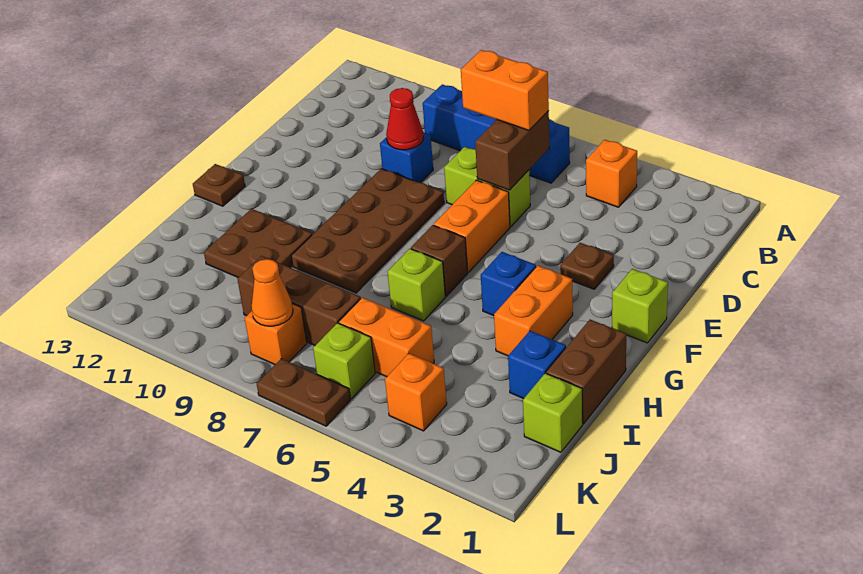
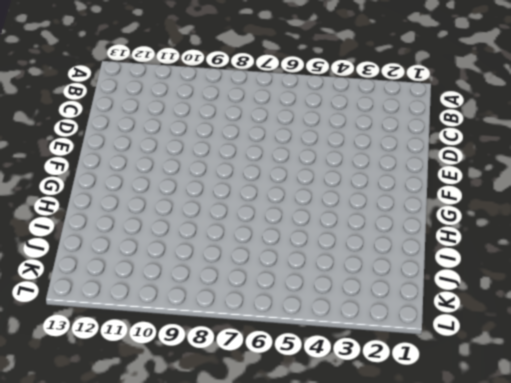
none -> orange 1x1 brick [586,140,637,207]
none -> blue 1x4 brick [423,84,570,183]
none -> lime 1x2 brick [444,147,530,227]

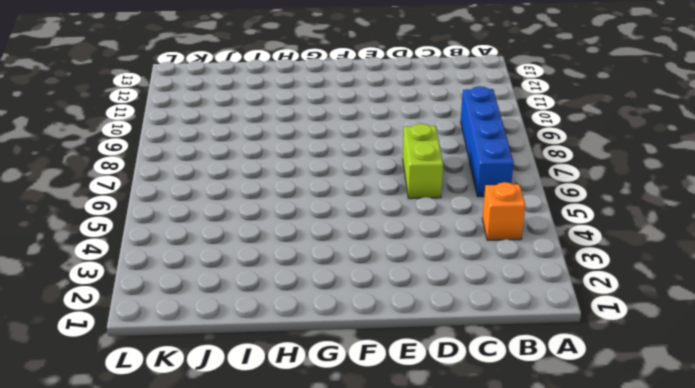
none -> blue 1x1 brick [380,132,433,183]
none -> brown 1x1 plate [560,243,614,289]
none -> orange 1x2 brick [434,180,510,273]

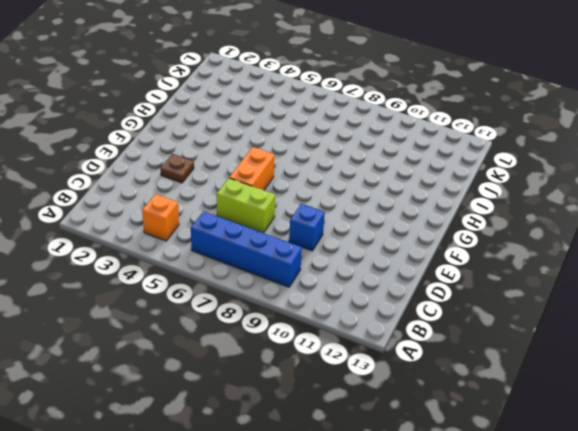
none -> brown 2x4 plate [291,169,444,293]
none -> lime 1x1 brick [612,269,668,343]
none -> orange 1x2 brick [494,265,573,356]

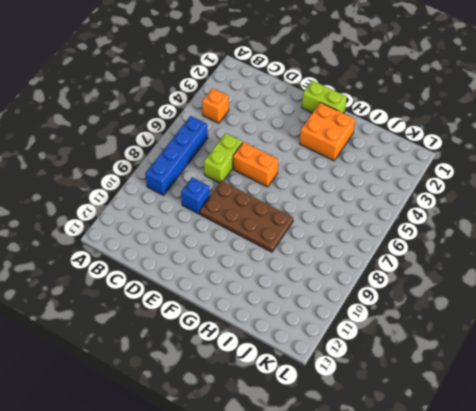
lime 1x2 brick [302,81,347,113] -> lime 1x1 brick [612,269,668,343]
orange 2x2 brick [300,102,355,161] -> orange 1x2 brick [494,265,573,356]
none -> brown 1x1 plate [560,243,614,289]
none -> blue 1x1 brick [481,252,536,316]
none -> brown 1x1 brick [411,225,467,296]

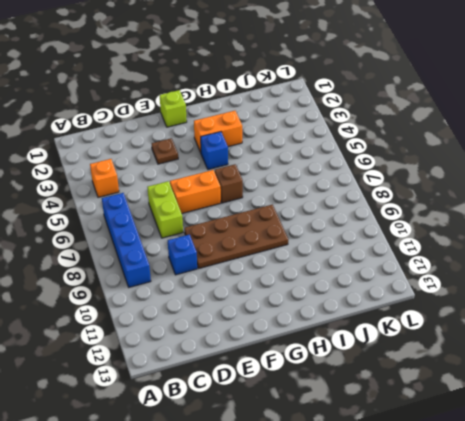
none -> brown 1x1 plate [193,164,245,206]
none -> brown 1x2 brick [546,320,626,424]
none -> lime 1x1 brick [388,249,445,321]

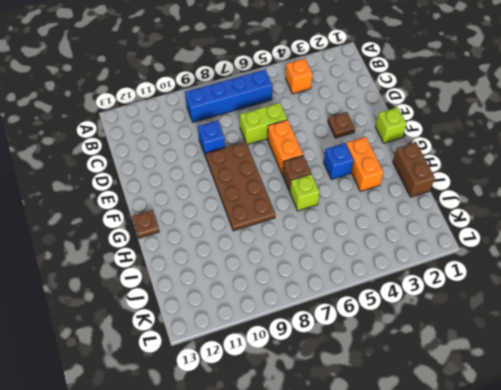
none -> brown 2x2 plate [204,209,312,277]
none -> blue 1x1 brick [508,331,566,399]
none -> lime 1x1 brick [523,373,583,452]

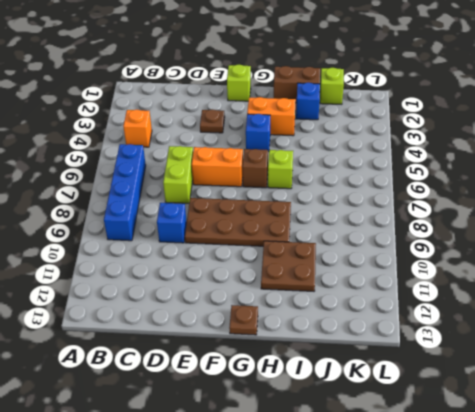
none -> orange 1x2 brick [339,297,434,377]
none -> brown 1x3 brick [237,256,361,345]
none -> orange 1x1 brick [385,353,447,431]

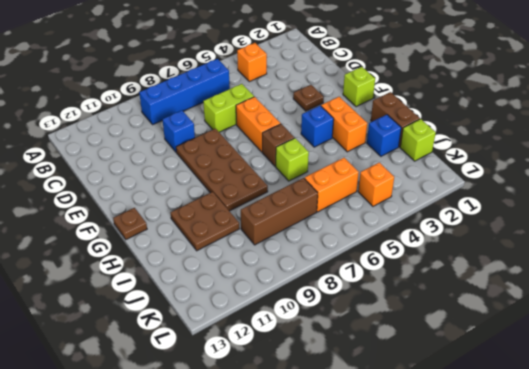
none -> lime 1x1 brick [313,323,375,399]
none -> orange 1x1 brick [245,304,307,364]
none -> brown 1x2 plate [257,359,350,426]

